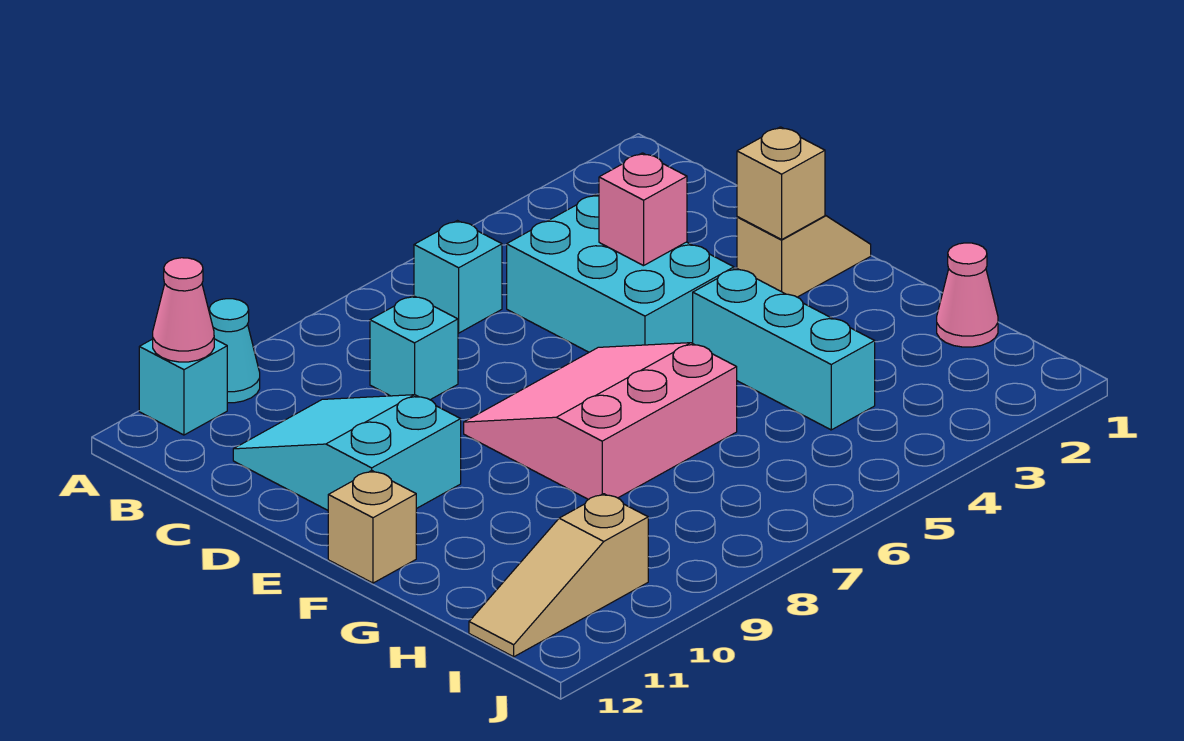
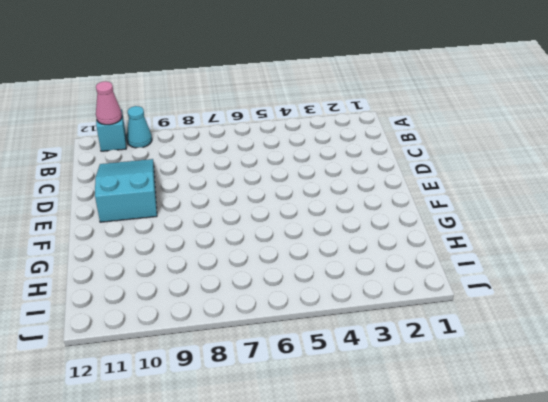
none -> cyan 1x1 brick [414,221,502,333]
none -> cyan 2x3 brick [507,194,734,352]
none -> cyan 1x1 brick [370,296,458,400]

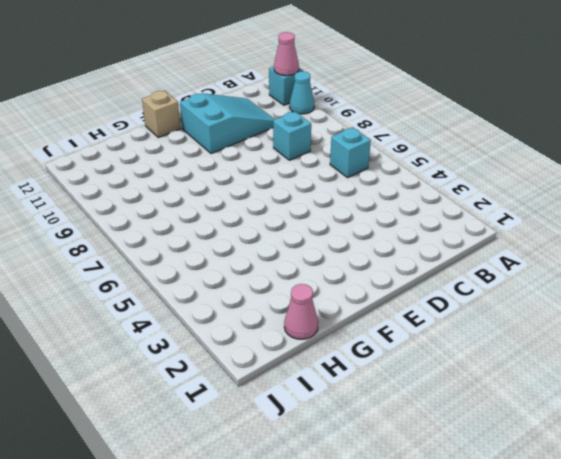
none -> cyan 2x3 brick [507,194,734,352]
none -> tan 1x2 slope [737,215,871,297]
none -> pink 3x3 slope [464,343,737,500]

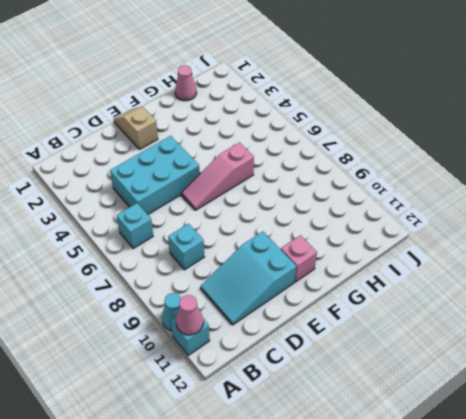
pink 1x3 slope [182,143,254,210] -> pink 3x3 slope [464,343,737,500]
pink 1x1 brick [281,235,317,282] -> pink 1x1 brick moved to [599,153,687,266]
none -> cyan 1x3 brick [693,268,875,430]
none -> tan 1x1 brick [328,471,416,583]
none -> tan 1x3 slope [469,494,648,657]

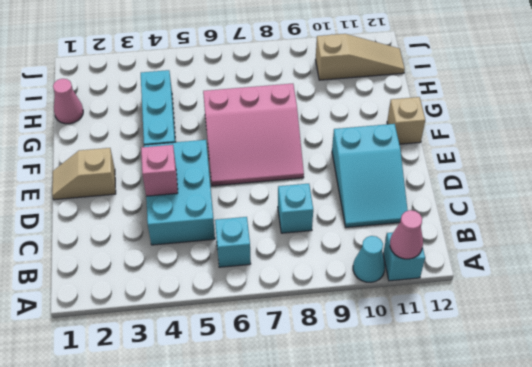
none -> tan 1x1 brick [737,127,825,239]

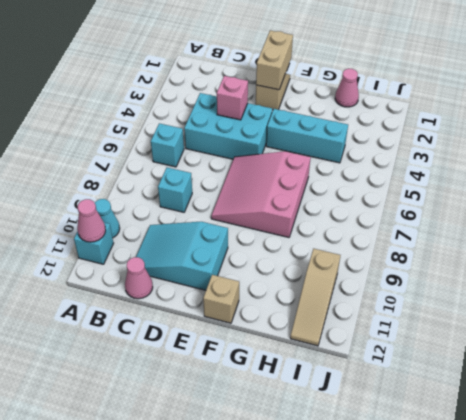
pink 1x1 cone [125,257,153,299] -> none
tan 1x2 brick [256,30,293,90] -> tan 1x1 brick [737,127,825,239]

